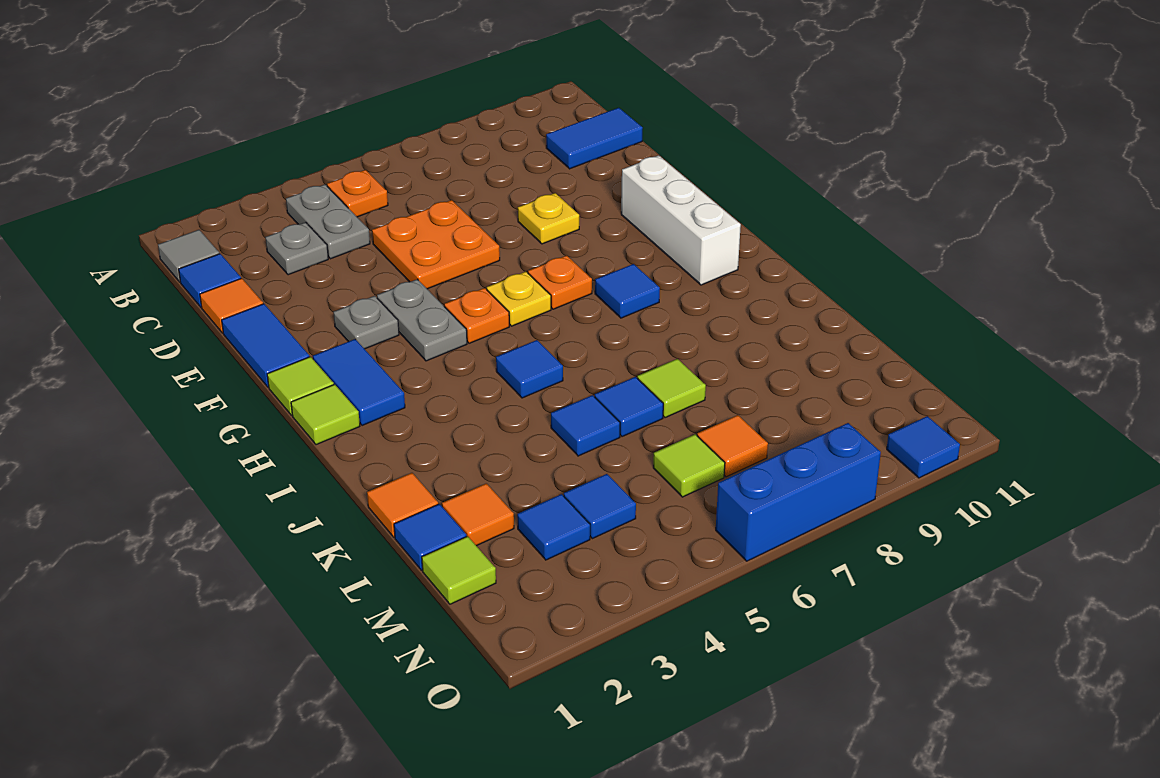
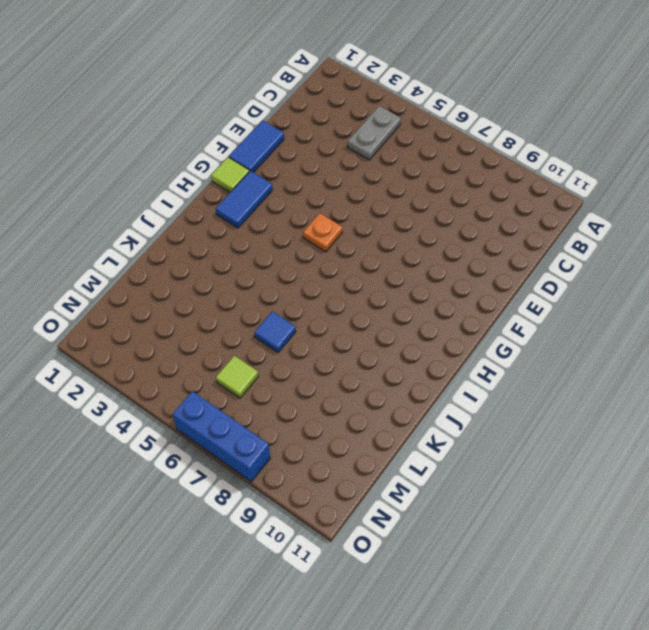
none -> grey 1x1 tile [158,230,219,282]
none -> orange 1x1 plate [327,170,388,217]
none -> blue 1x1 tile [179,254,241,307]
none -> grey 1x1 plate [265,222,328,275]

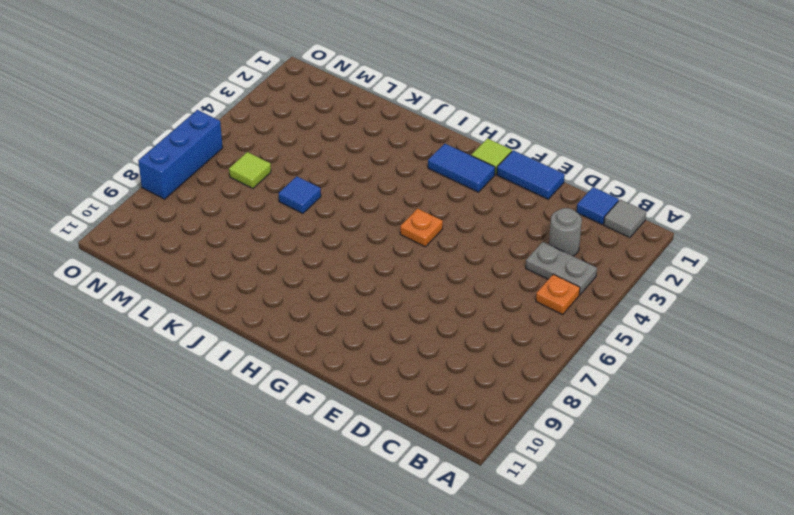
grey 1x1 round brick [549,208,582,256] -> grey 1x1 plate [265,222,328,275]
none -> blue 1x2 tile [546,108,643,169]
none -> orange 1x1 tile [200,278,263,333]
none -> orange 2x2 plate [372,200,500,289]
none -> yellow 1x1 plate [518,193,579,244]

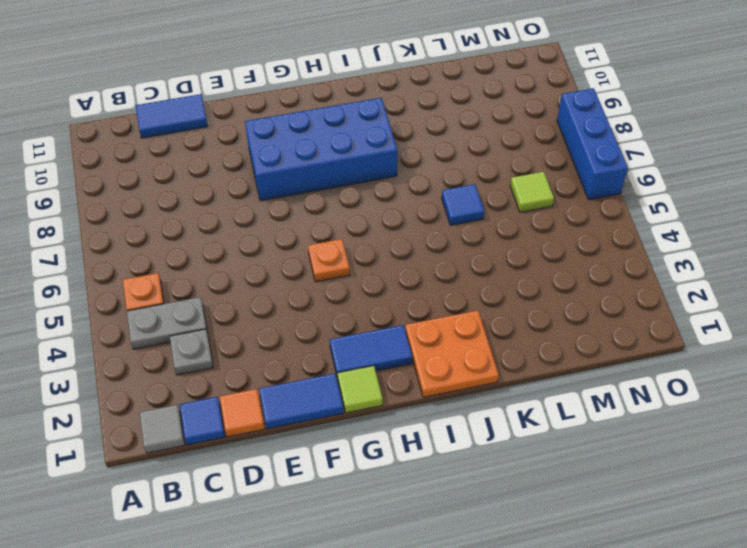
blue 1x2 tile [136,94,208,138] -> blue 1x2 tile turned to [546,108,643,169]
blue 2x4 brick [245,98,397,201] -> blue 1x1 tile [595,264,660,318]
orange 2x2 plate [405,311,499,397] -> orange 2x2 plate moved to [372,200,500,289]
none -> yellow 1x1 plate [518,193,579,244]
none -> grey 1x1 plate [333,296,399,349]
none -> grey 1x2 plate [377,279,467,361]
none -> white 1x3 brick [621,155,741,285]

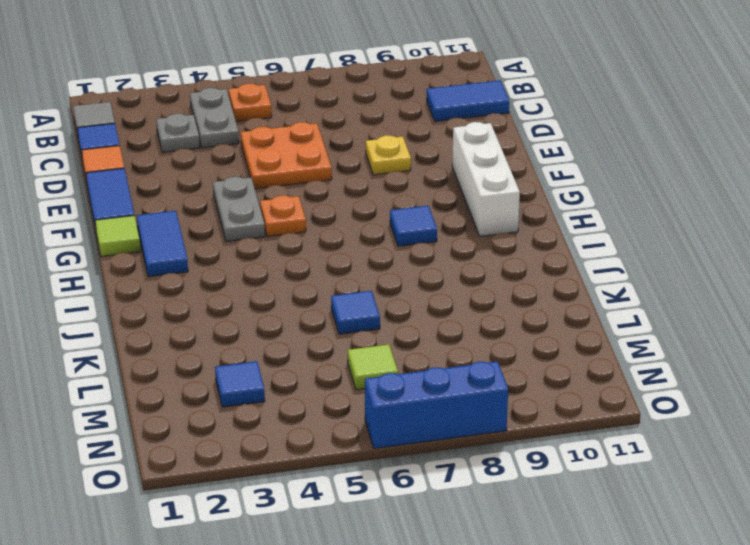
none -> grey 1x1 plate [333,296,399,349]
none -> yellow 1x1 plate [487,272,551,326]
none -> orange 1x1 plate [528,255,592,309]
none -> lime 1x1 tile [291,384,360,445]

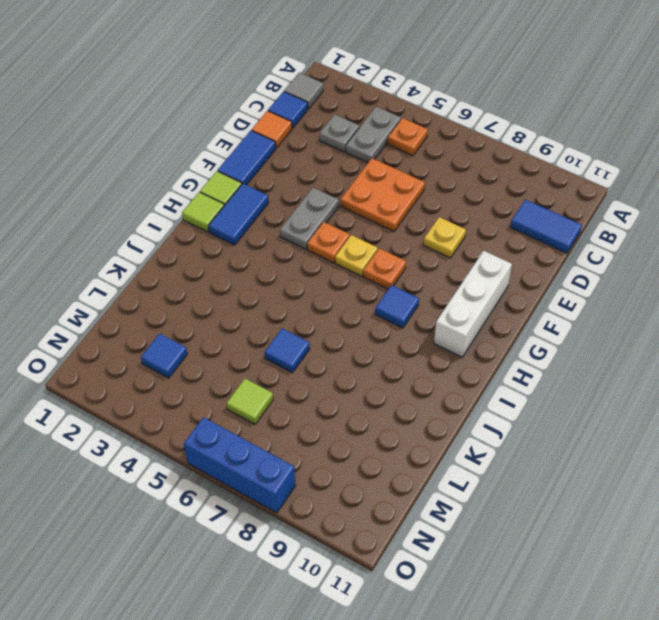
none -> grey 1x1 plate [333,296,399,349]
none -> blue 1x1 tile [496,340,563,398]
none -> orange 1x1 tile [367,473,438,537]
none -> blue 1x1 tile [551,395,620,456]

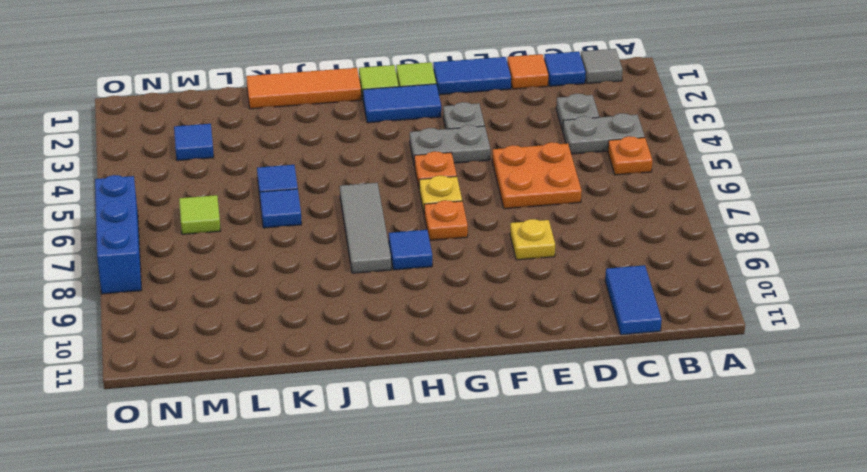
orange 1x3 tile [246,68,361,109] -> orange 1x1 tile [367,473,438,537]
grey 1x3 tile [340,183,391,273] -> none
none -> white 1x3 brick [621,155,741,285]
none -> blue 1x1 tile [496,340,563,398]
none -> lime 1x1 tile [637,359,706,418]
none -> blue 1x1 tile [394,504,466,570]

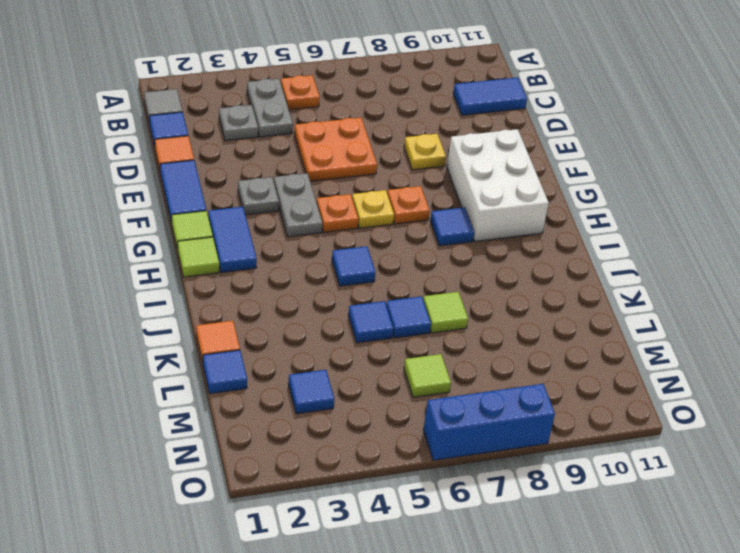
white 2x3 brick [447,129,549,241] -> white 1x3 brick [621,155,741,285]
none -> orange 1x1 tile [442,483,514,546]
none -> lime 1x1 tile [422,536,496,604]
none -> blue 1x1 tile [564,474,636,539]
none -> orange 1x1 tile [697,415,768,477]

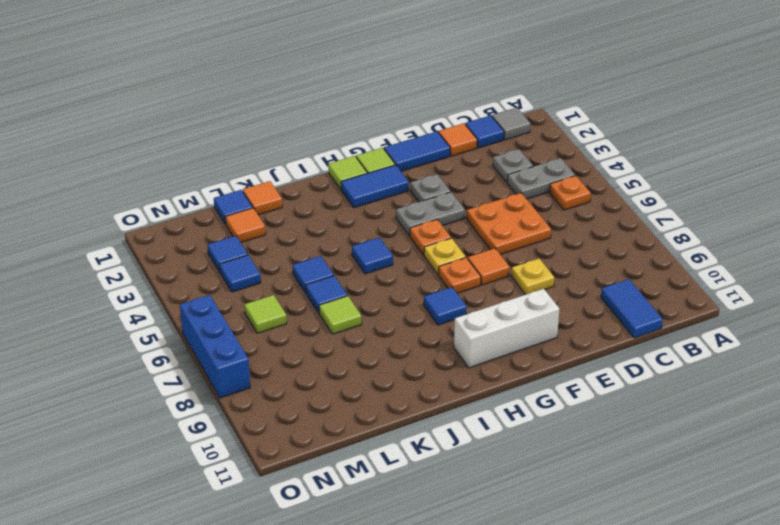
orange 1x1 tile [468,248,510,285] -> orange 1x1 tile moved to [697,415,768,477]
none -> lime 1x1 tile [422,536,496,604]
none -> blue 1x1 tile [887,416,960,478]

